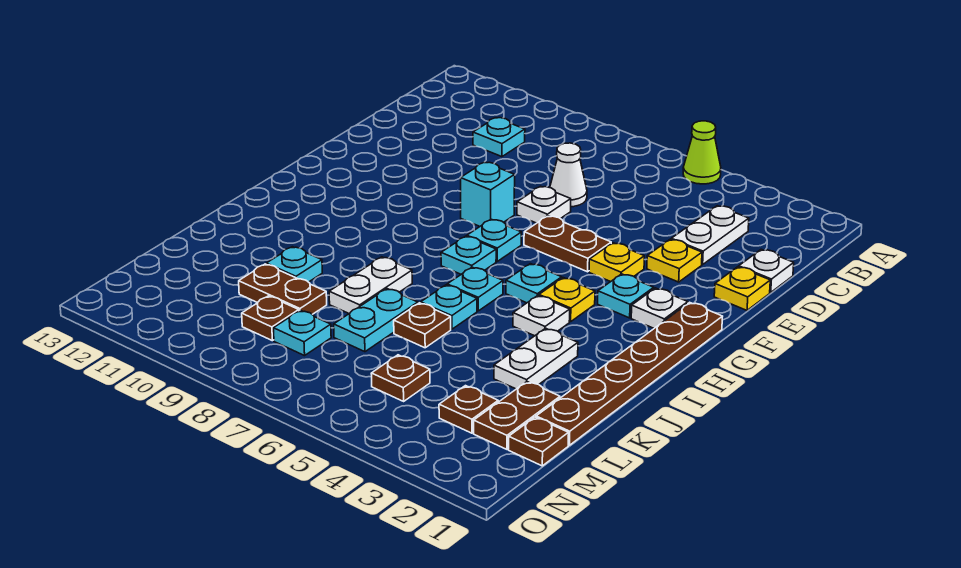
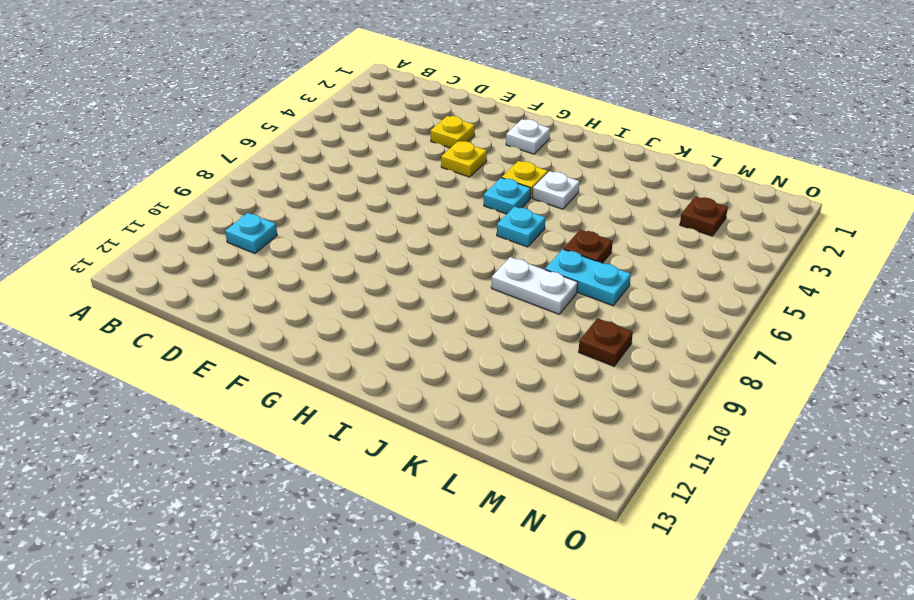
none -> lime 1x1 cone [683,121,721,184]
none -> white 1x2 plate [671,206,749,265]
none -> white 1x1 plate [739,249,794,292]
none -> white 1x1 cone [550,143,587,207]

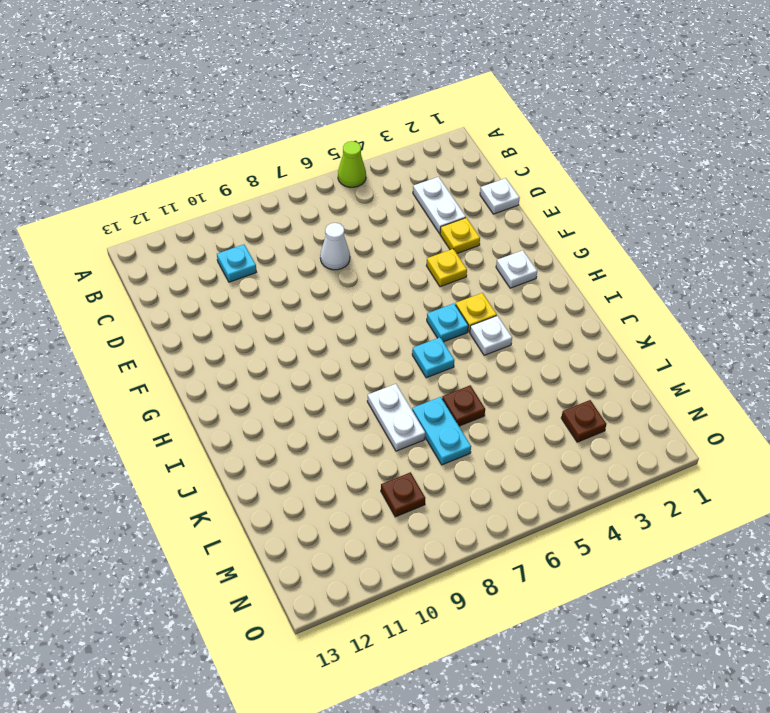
none -> yellow 1x1 plate [714,267,770,310]
none -> white 1x1 plate [517,186,571,223]
none -> brown 1x2 plate [524,216,611,272]
none -> cyan 1x1 brick [460,162,515,226]

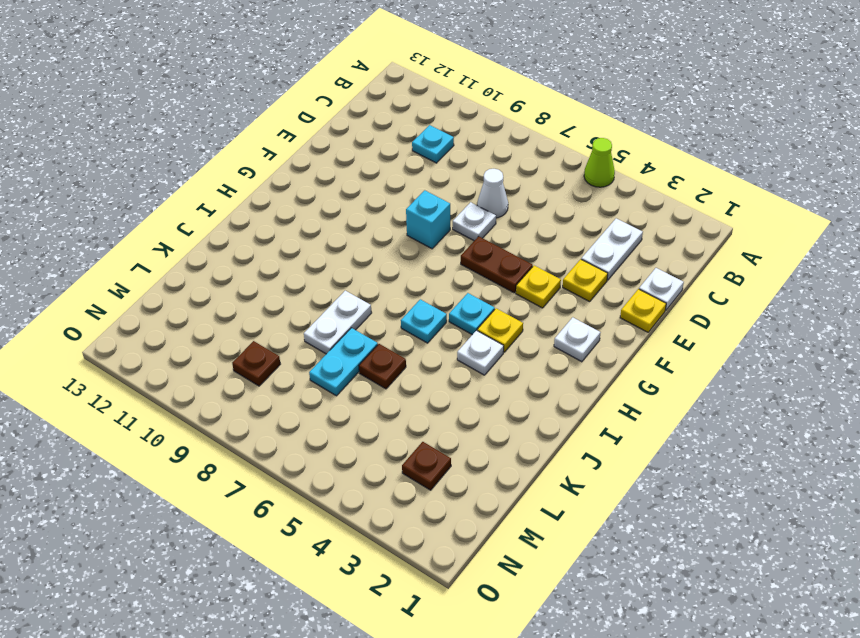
none -> brown 1x6 plate [536,302,723,445]
none -> cyan 1x1 plate [598,274,654,318]
none -> cyan 1x1 plate [467,219,521,261]
none -> cyan 1x1 plate [441,236,496,274]

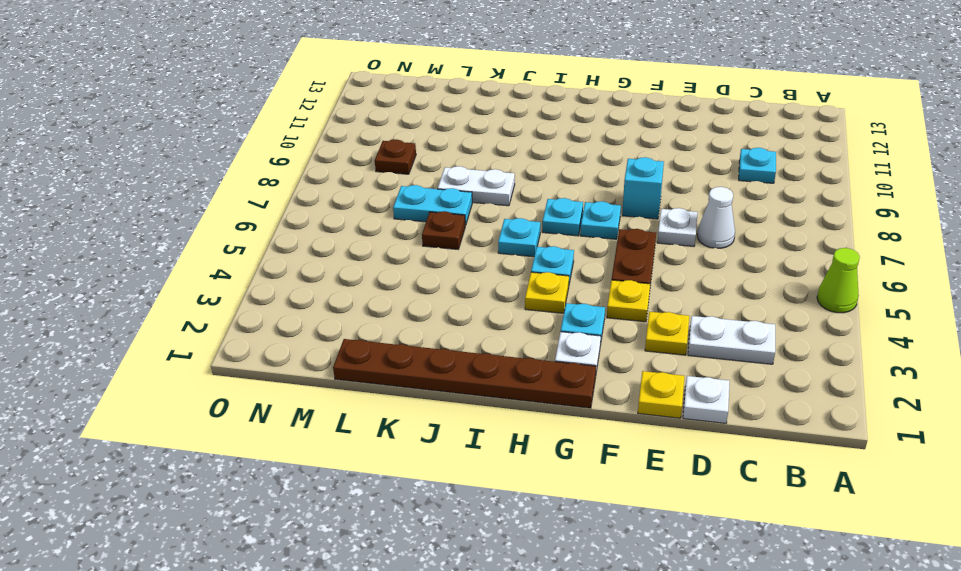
none -> white 1x1 plate [513,295,570,336]
none -> white 1x2 plate [494,328,578,389]
none -> cyan 1x1 plate [421,285,477,329]
none -> cyan 1x1 plate [266,247,322,282]

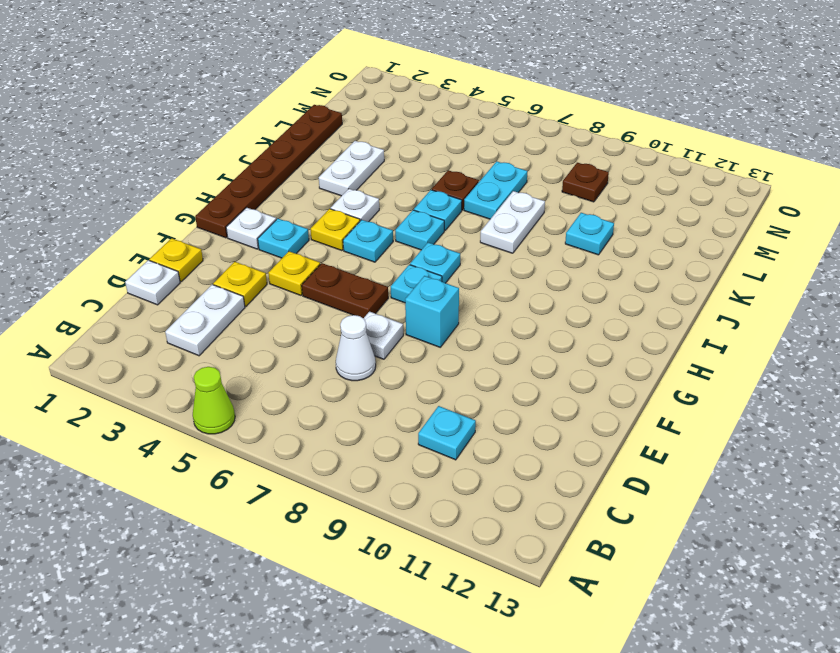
none -> brown 1x2 plate [474,382,560,449]
none -> brown 1x2 plate [239,264,327,314]
none -> brown 1x1 plate [509,417,569,466]
none -> brown 1x1 plate [439,386,498,433]

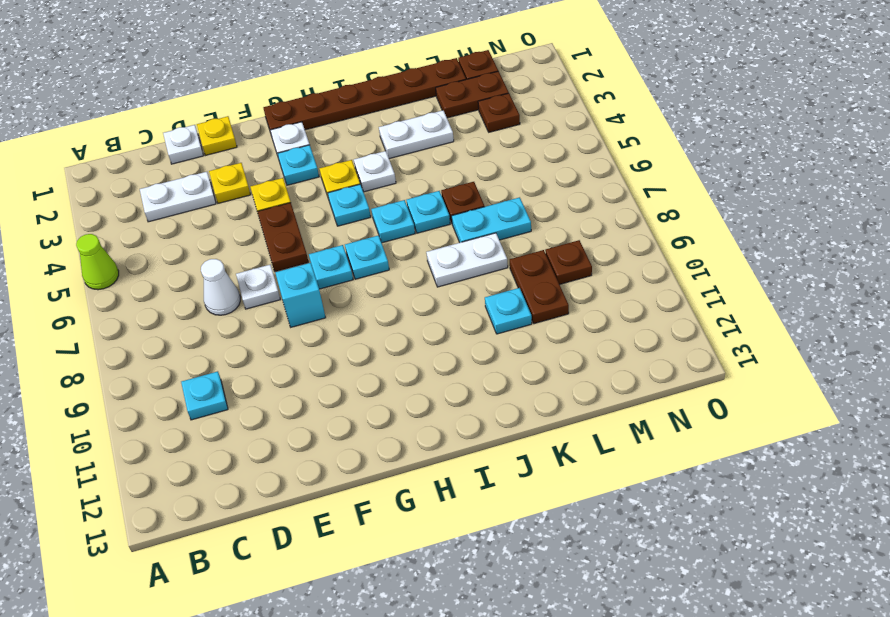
none -> brown 1x1 plate [371,355,430,401]
none -> cyan 1x1 plate [273,310,331,356]

